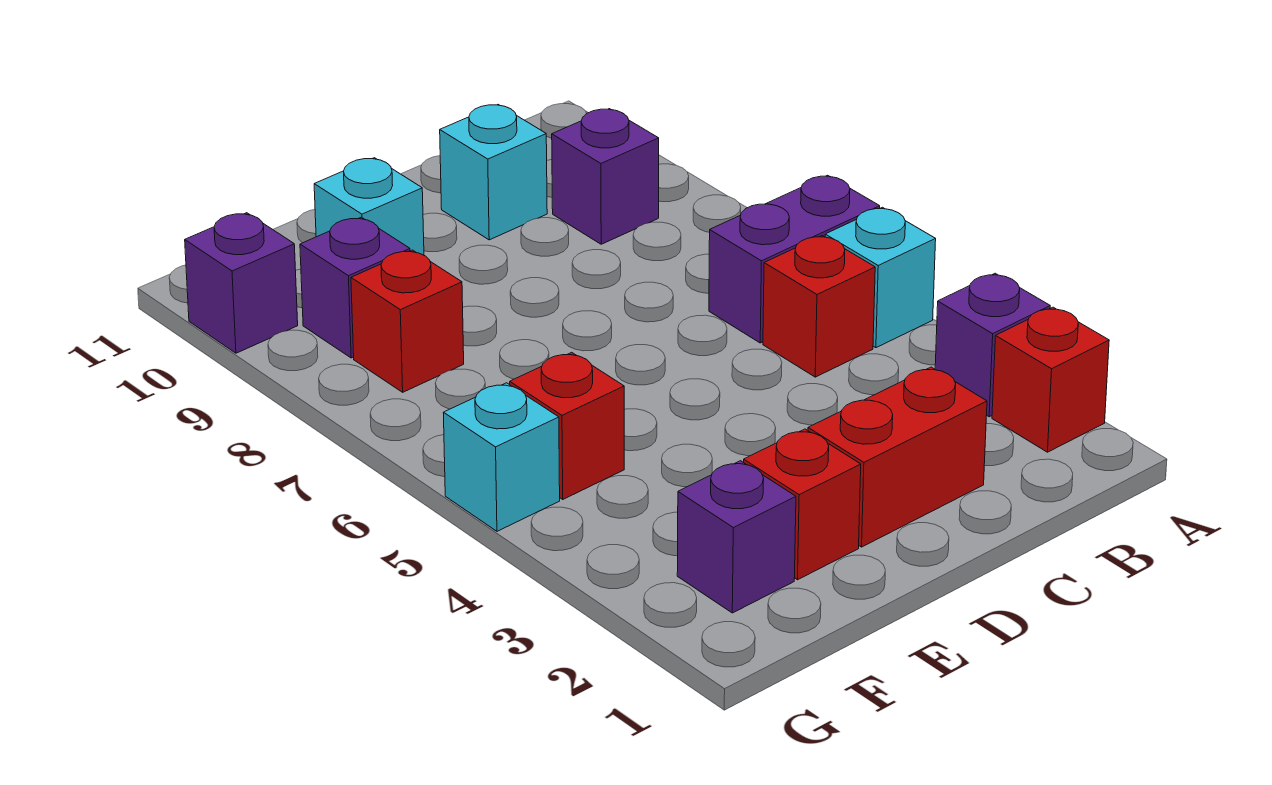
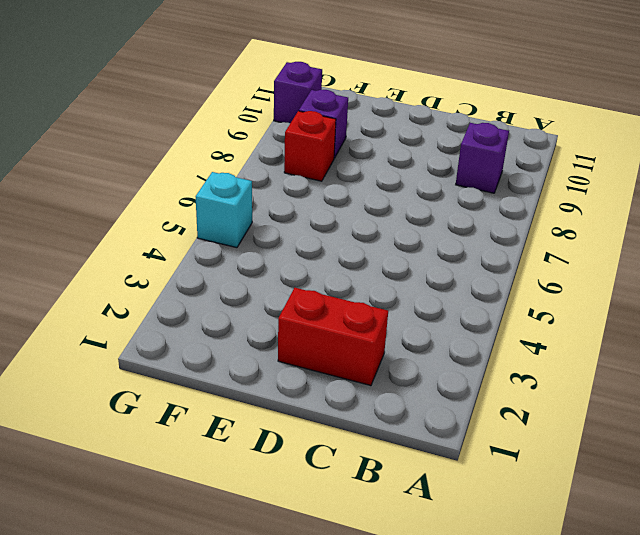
none -> red 1x1 brick [992,307,1109,452]
none -> purple 1x1 brick [935,273,1050,417]
none -> cyan 1x1 brick [825,207,936,348]

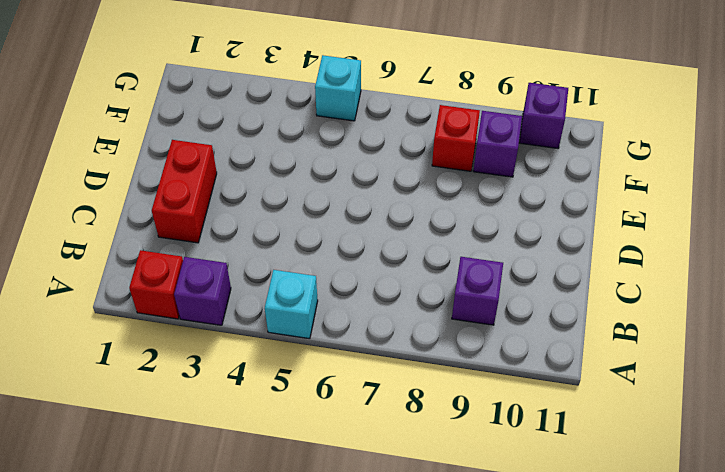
none -> purple 1x2 brick [709,175,880,343]
none -> red 1x1 brick [763,236,875,377]
none -> cyan 1x1 brick [440,105,547,240]

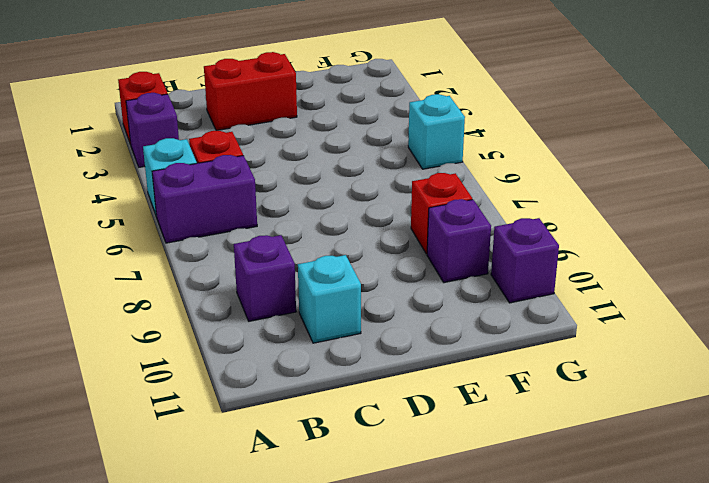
none -> red 1x1 brick [744,429,861,580]
none -> cyan 1x1 brick [314,158,424,255]
none -> purple 1x1 brick [677,461,796,613]

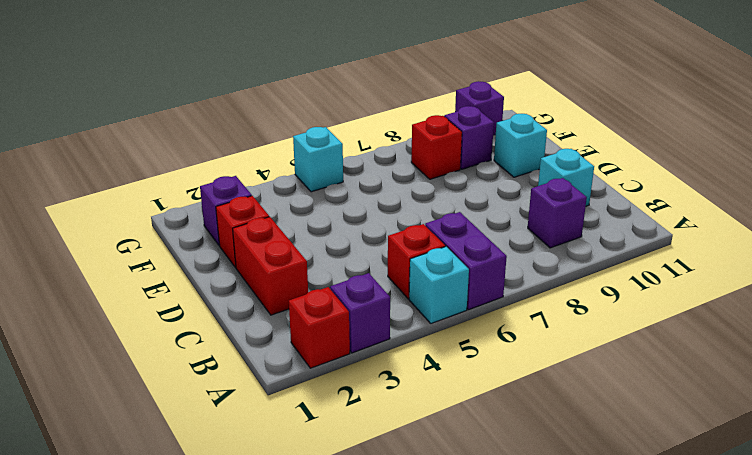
none -> red 1x1 brick [510,352,624,499]

